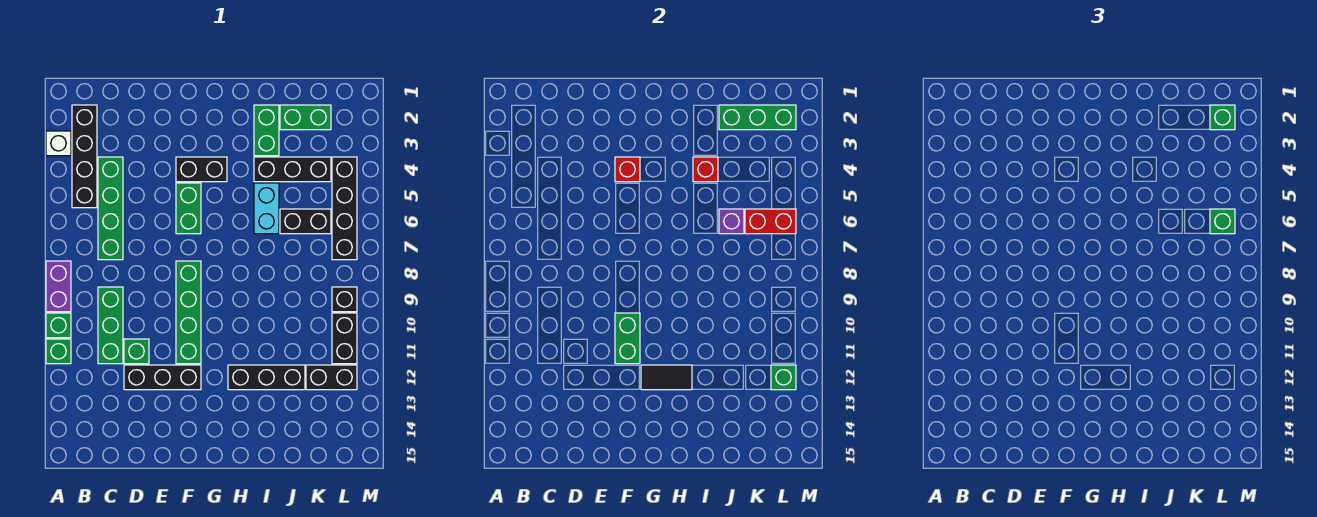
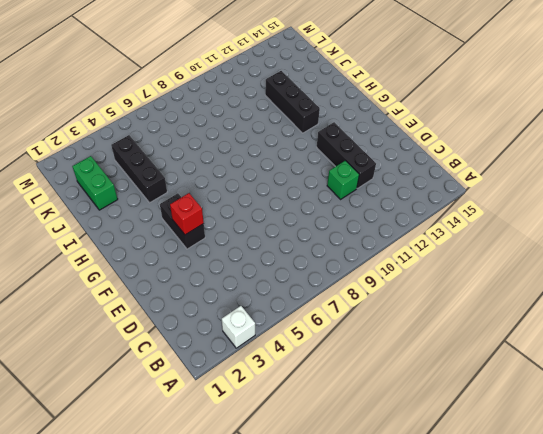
none -> purple 1x2 brick [46,261,71,312]
none -> green 1x1 brick [46,313,71,338]
none -> green 1x1 brick [46,339,71,364]
none -> black 1x4 brick [72,105,97,208]

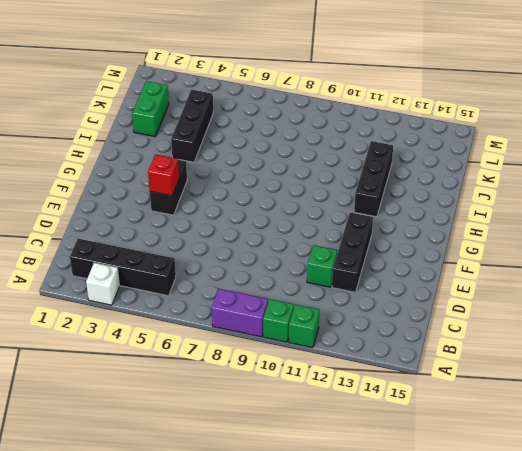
none -> green 1x4 brick [98,157,123,260]
none -> green 1x3 brick [98,287,123,364]
none -> green 1x2 brick [176,183,201,234]
none -> green 1x4 brick [176,261,201,364]

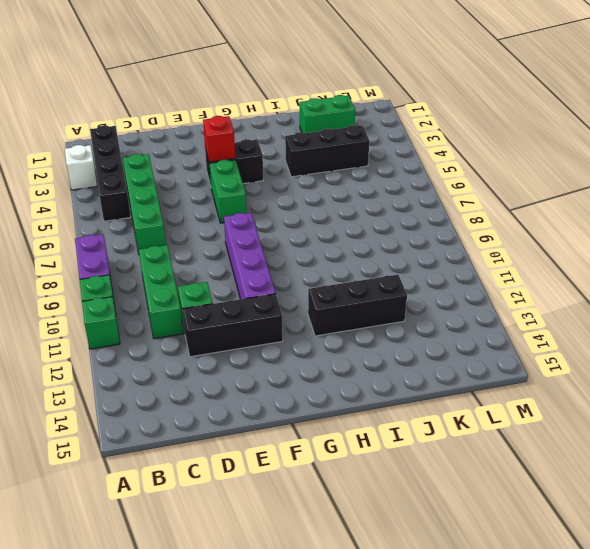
purple 1x4 brick [224,213,276,299] -> green 1x4 brick [176,261,201,364]
none -> green 1x2 brick [254,105,279,156]
none -> cyan 1x2 brick [254,183,279,234]
none -> black 1x2 brick [280,209,331,234]
none -> black 1x2 brick [306,365,357,390]

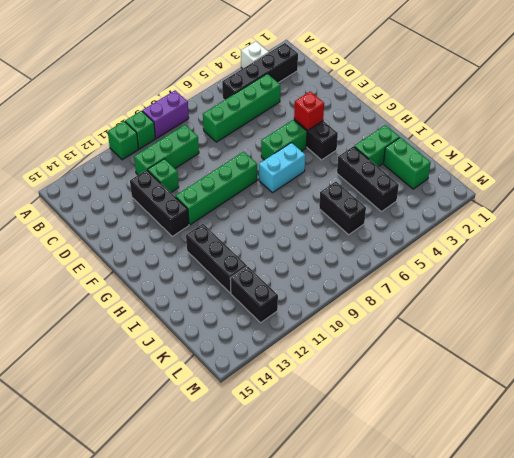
cyan 1x2 brick [259,143,305,193] -> cyan 1x2 brick moved to [254,183,279,234]
none -> black 1x4 brick [332,157,357,260]
none -> black 1x1 brick [332,287,357,312]
none -> black 1x2 brick [332,313,357,364]
none -> green 1x2 brick [615,313,640,364]

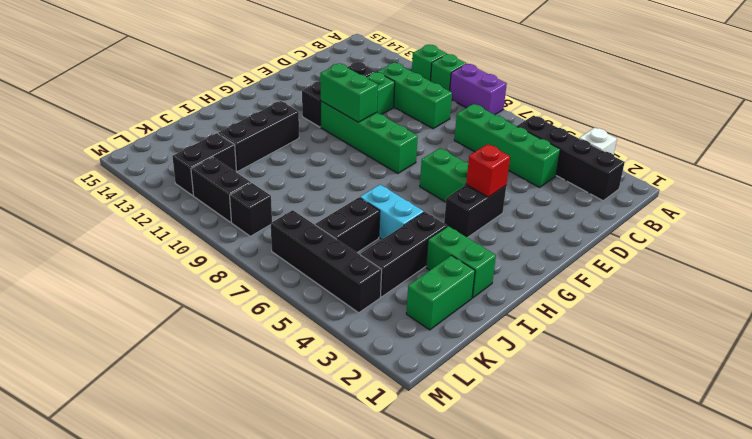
none -> black 1x2 tile [641,365,692,390]
none -> red 1x1 brick [693,157,718,182]
none -> green 1x3 brick [719,105,796,130]
none -> purple 1x1 brick [719,209,744,234]

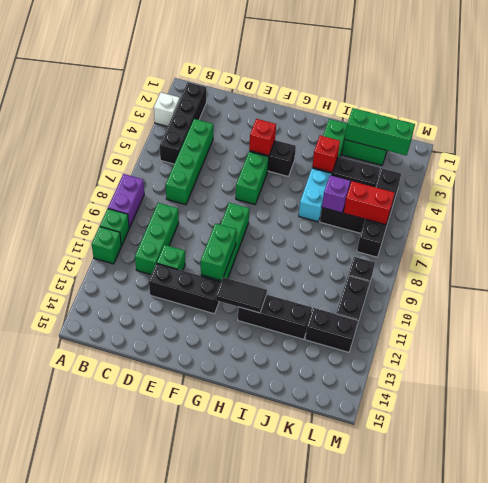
none -> green 1x1 brick [771,365,796,390]
none -> green 1x1 brick [1210,105,1235,130]
none -> green 1x1 brick [1210,209,1235,234]

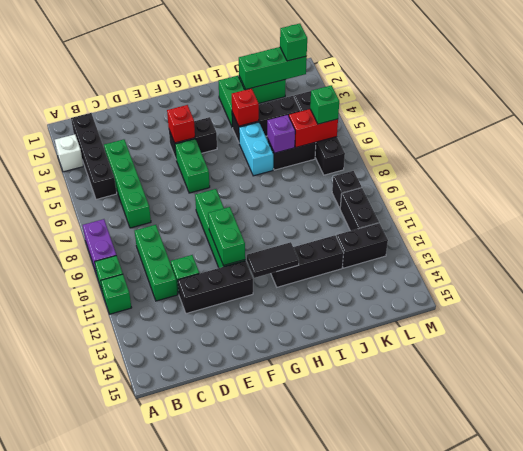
none -> green 1x1 brick [771,365,796,390]

